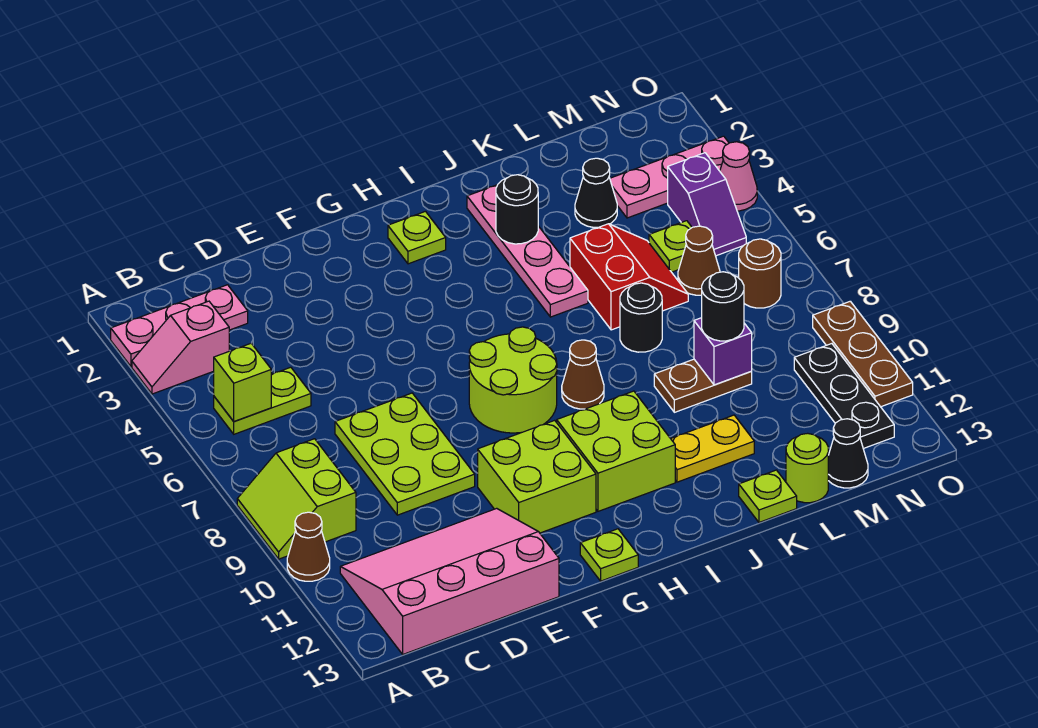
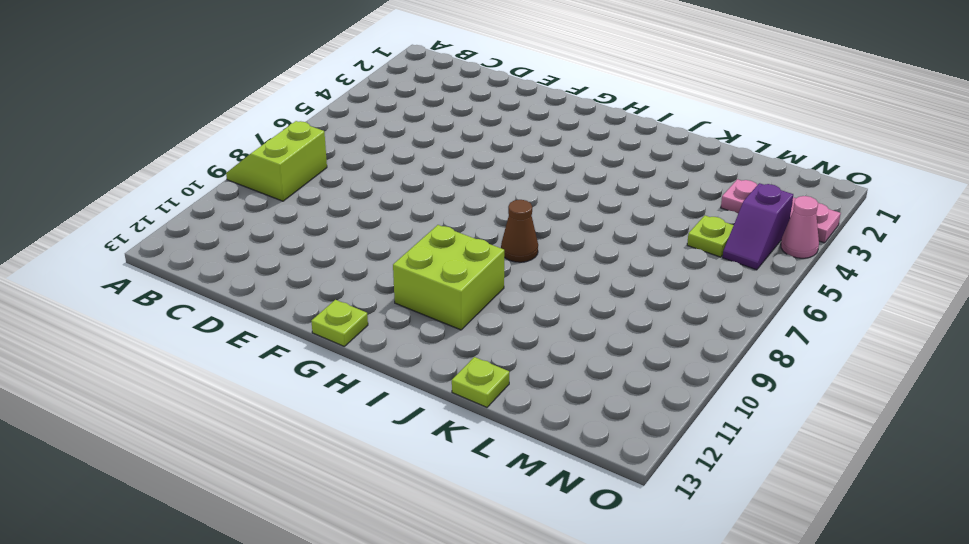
none -> pink 1x3 plate [111,285,248,366]
none -> pink 1x2 slope [132,301,229,394]
none -> brown 1x1 cone [287,512,330,581]
none -> lime 1x2 plate [214,367,311,434]

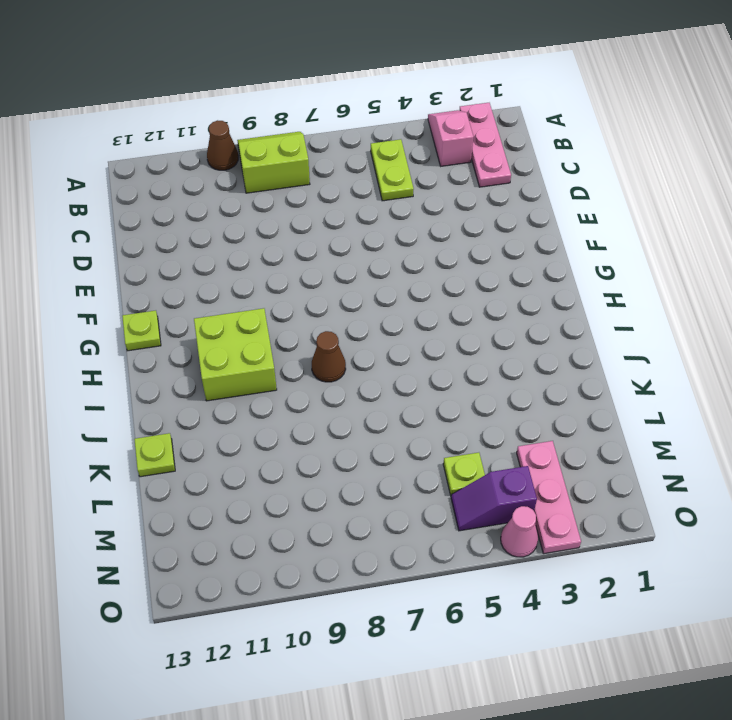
none -> pink 3x4 slope [340,508,559,654]
none -> lime 2x3 plate [335,393,475,515]
none -> lime 2x2 brick [478,420,596,533]
none -> lime 2x2 round brick [469,327,557,433]

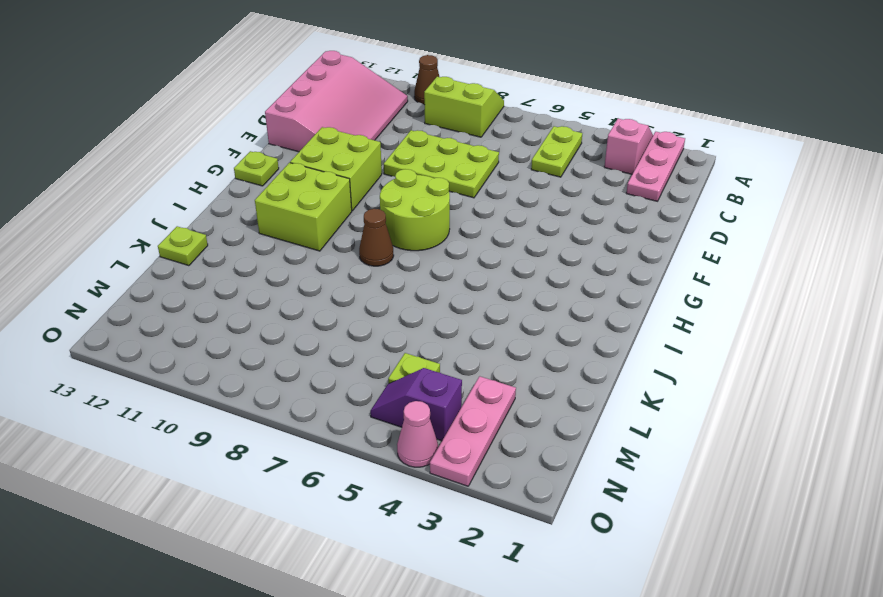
none -> lime 1x1 plate [388,211,446,264]
none -> pink 1x4 plate [467,185,588,317]
none -> yellow 1x2 plate [671,415,754,482]
none -> red 2x2 slope [570,224,688,330]

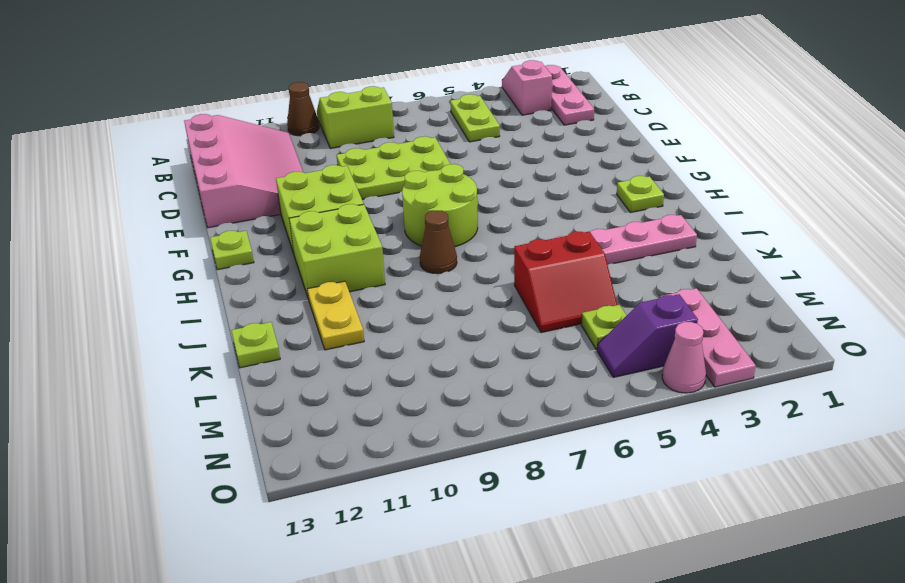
none -> black 1x1 round brick [620,283,662,352]
none -> brown 1x2 plate [654,359,752,412]
none -> black 1x1 cone [575,158,617,227]
none -> lime 1x1 round brick [786,433,828,503]

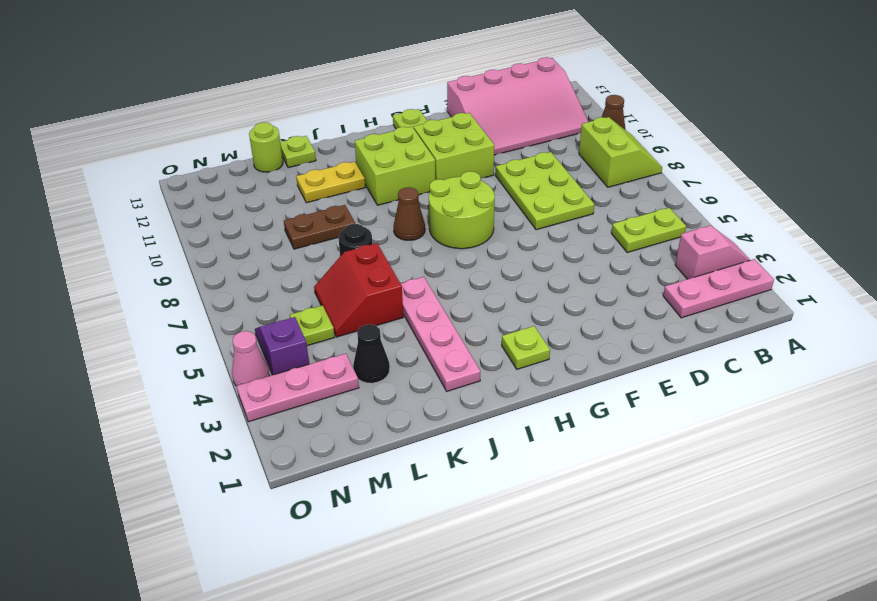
none -> brown 1x1 cone [678,226,720,295]
none -> black 1x1 cone [828,419,868,488]
none -> brown 1x1 round brick [739,239,781,308]
none -> black 1x3 plate [794,344,894,449]

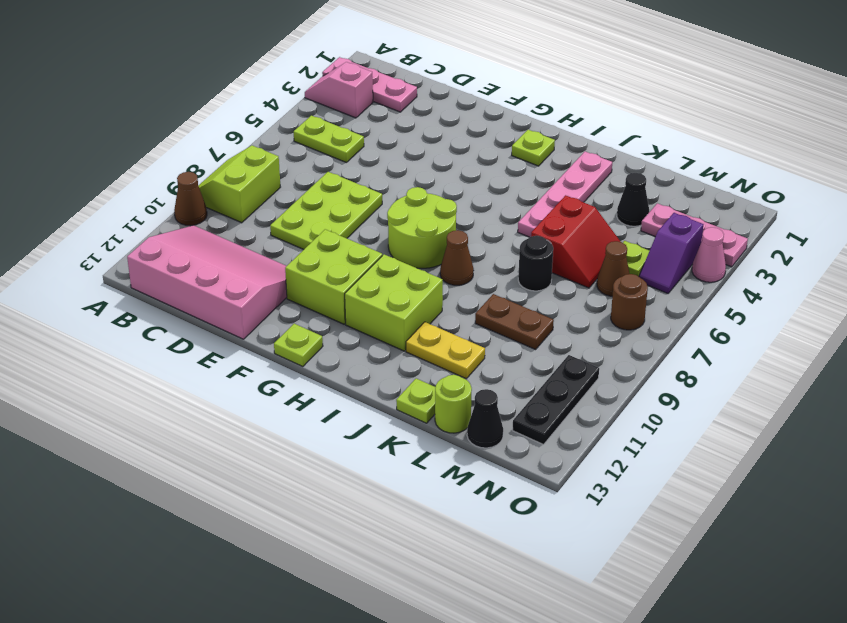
none -> brown 1x3 plate [813,301,913,407]
none -> lime 1x1 brick [214,343,271,422]
none -> black 1x1 round brick [496,175,538,244]
none -> purple 1x1 brick [694,318,752,385]

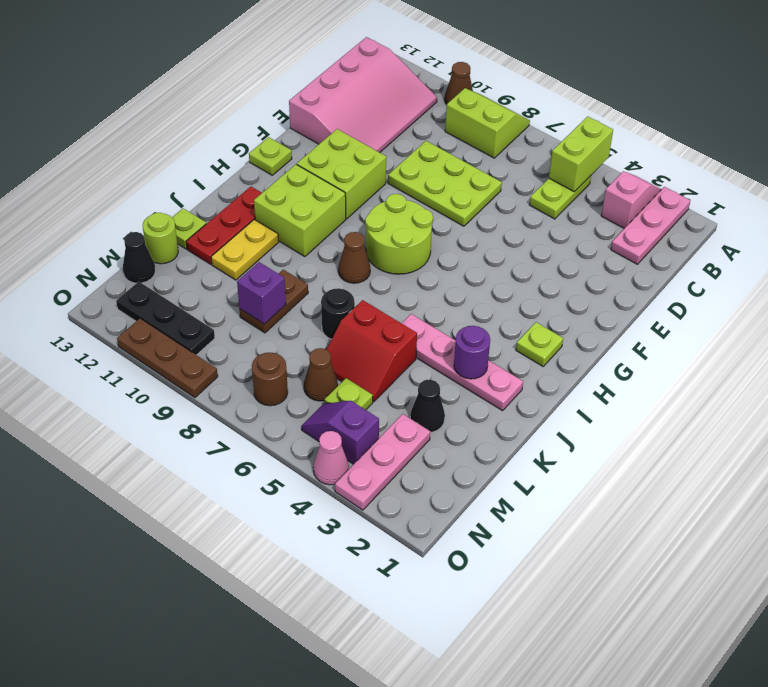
lime 1x2 brick [549,116,613,192] -> lime 1x1 brick [214,343,271,422]
red 1x3 plate [186,187,262,264] -> none
purple 1x1 round brick [454,326,490,379] -> black 1x1 round brick [496,175,538,244]
none -> black 1x1 round brick [702,272,744,341]

